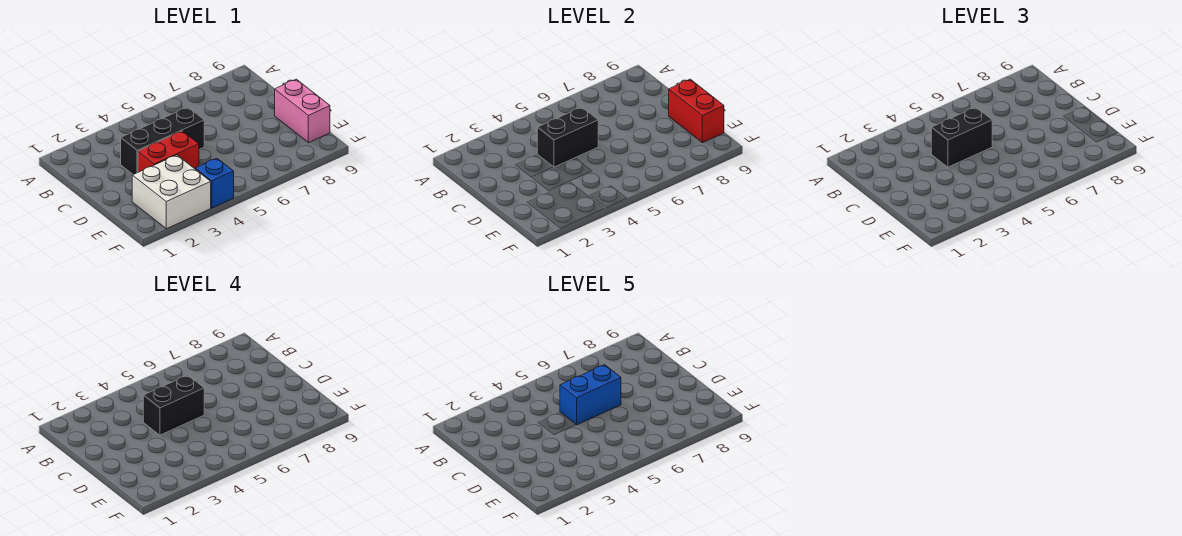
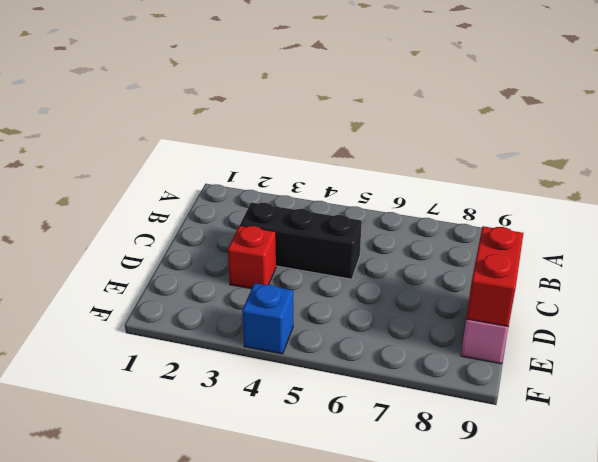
red 1x1 brick [228,226,276,289] -> red 1x2 brick [138,131,199,172]
none -> white 2x2 brick [132,155,211,229]
none -> black 1x2 brick [537,107,598,167]

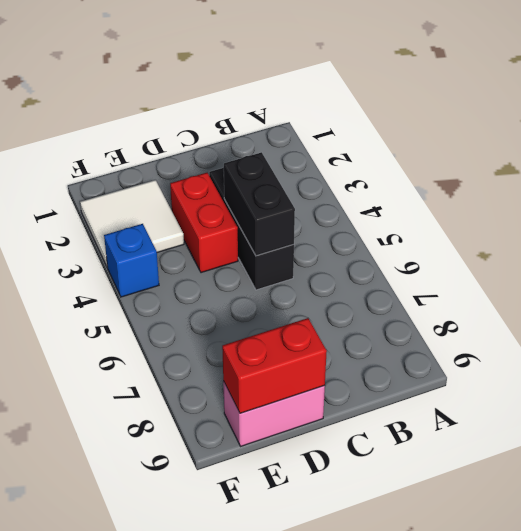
white 2x2 tile [80,180,184,266] -> white 2x2 brick [132,155,211,229]
none -> black 1x2 brick [931,107,992,167]
none -> black 1x2 brick [143,375,204,435]

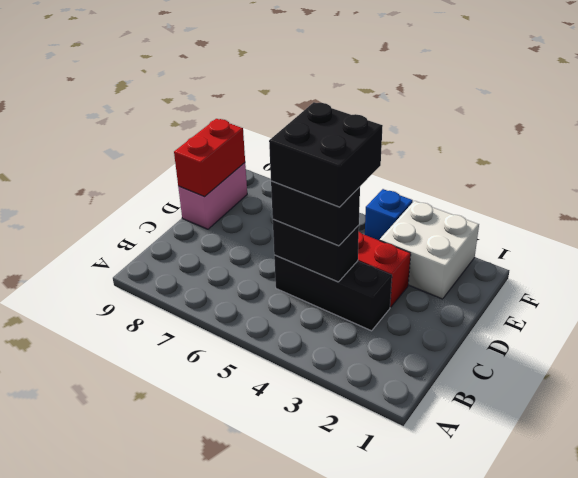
black 2x2 brick [269,102,383,207] -> black 1x2 brick [143,375,204,435]
none -> blue 1x2 brick [560,365,621,425]

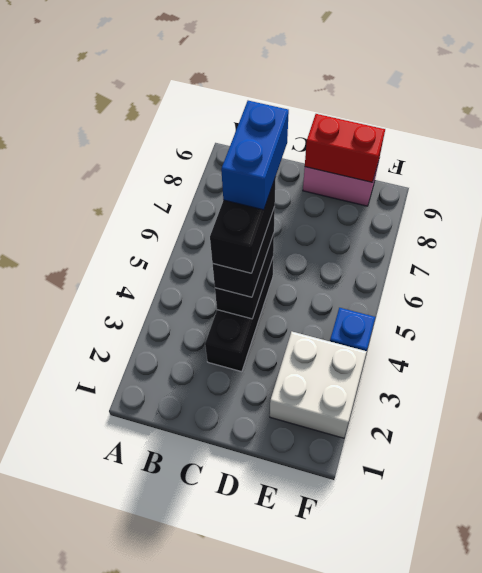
none -> red 1x2 brick [138,131,199,172]

